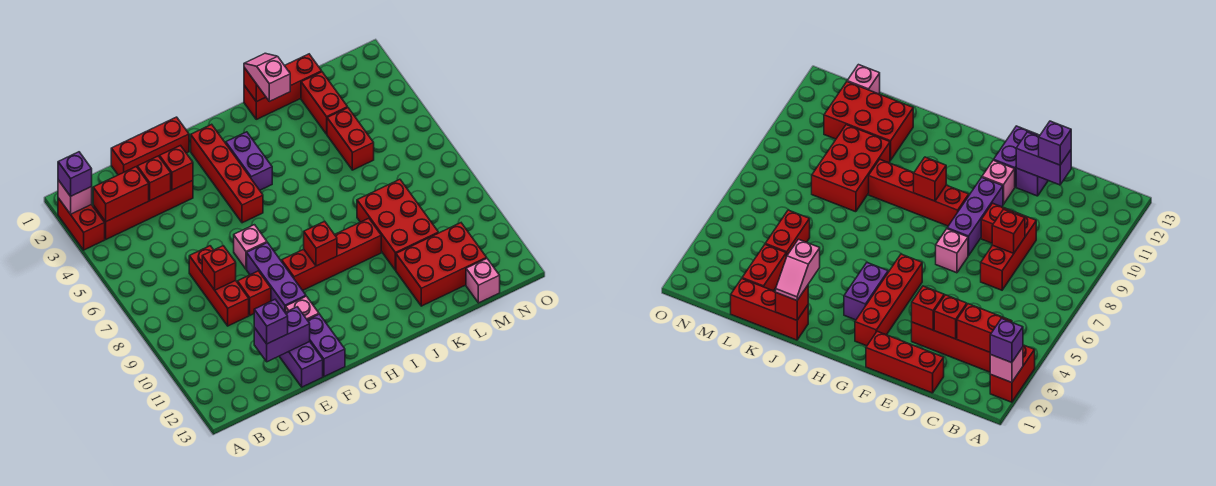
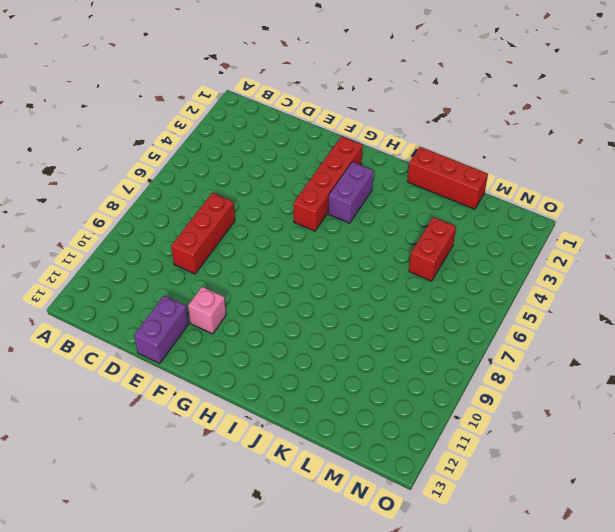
none -> red 1x2 brick [58,198,105,250]
none -> red 1x4 brick [93,180,193,239]
none -> red 1x3 brick [111,117,189,175]
none -> red 1x1 brick [237,271,271,315]

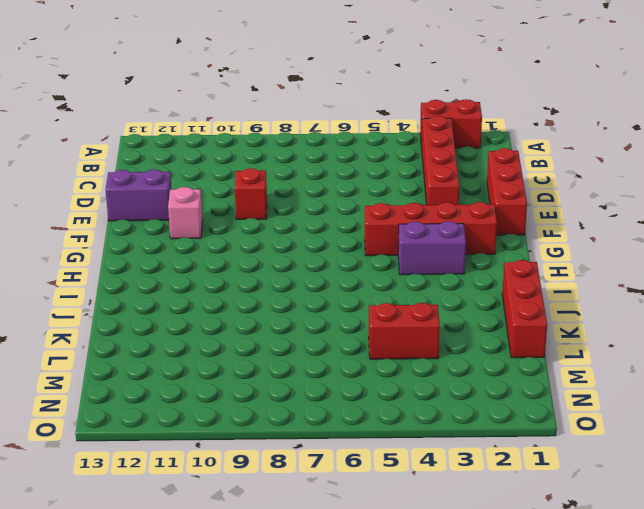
none -> red 1x3 brick [189,246,249,326]
none -> pink 1x1 brick [234,225,267,269]
none -> purple 1x3 brick [247,243,306,312]
none -> purple 1x2 brick [307,314,345,377]

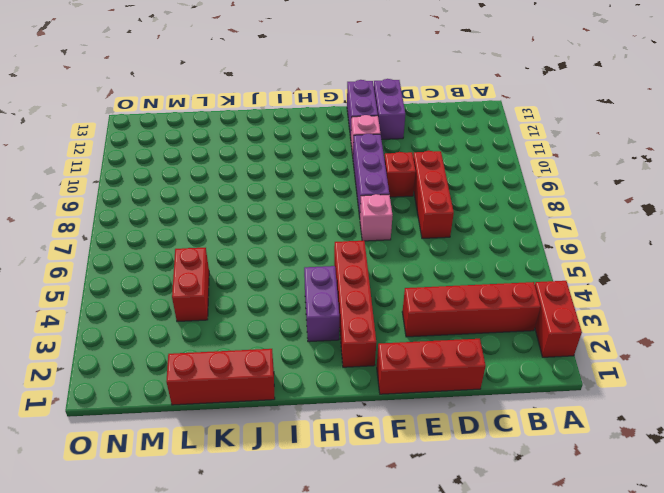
none -> red 1x4 brick [282,218,381,290]
none -> red 2x3 brick [357,179,438,270]
none -> red 2x3 brick [396,223,487,306]
none -> red 1x2 brick [301,72,348,134]

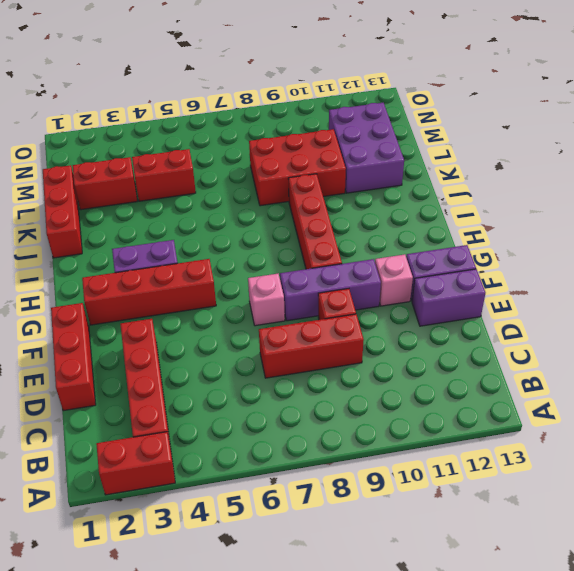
purple 2x3 brick [329,103,404,193] -> red 2x3 brick [396,223,487,306]
none -> pink 1x1 brick [466,259,500,303]
none -> pink 1x1 brick [58,180,92,214]
none -> red 1x2 brick [93,167,149,222]
none -> red 1x1 brick [137,156,171,200]

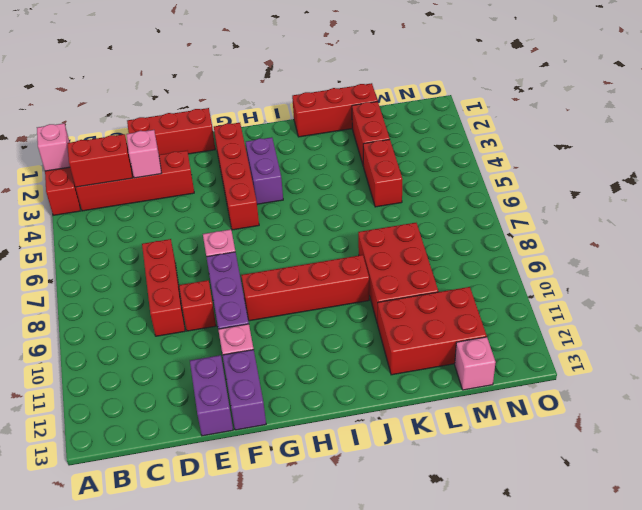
pink 1x1 brick [126,130,161,178] -> red 1x1 brick [137,156,171,200]
none -> red 1x1 brick [202,246,236,290]
none -> purple 1x2 brick [254,307,310,362]
none -> red 1x1 brick [160,146,193,190]
none -> red 1x1 brick [304,221,337,266]

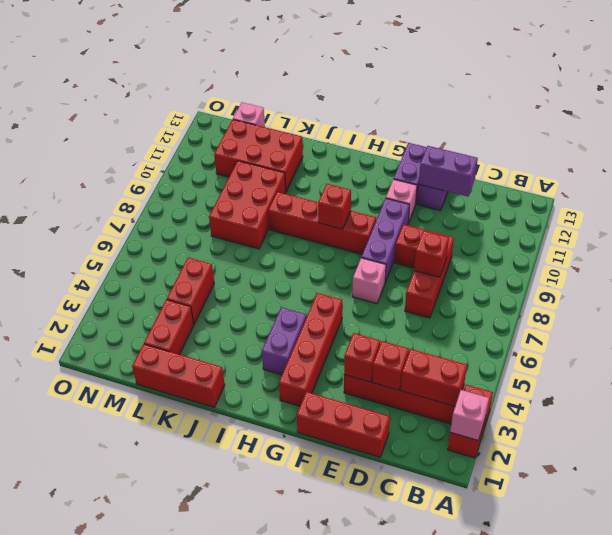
none -> red 1x1 brick [244,68,266,102]
none -> purple 1x1 brick [58,152,92,196]
none -> purple 1x1 brick [254,300,288,344]
none -> pink 1x2 slope [244,53,290,101]

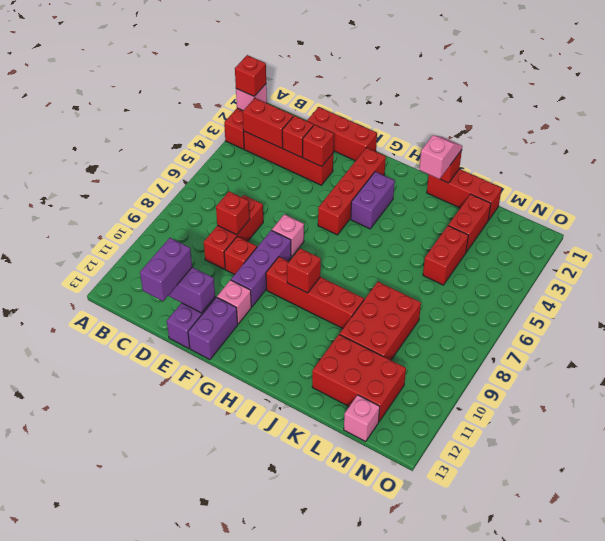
red 1x1 brick [235,55,266,96] -> purple 1x1 brick [58,152,92,196]
purple 1x2 brick [140,238,192,301] -> purple 1x1 brick [254,300,288,344]

